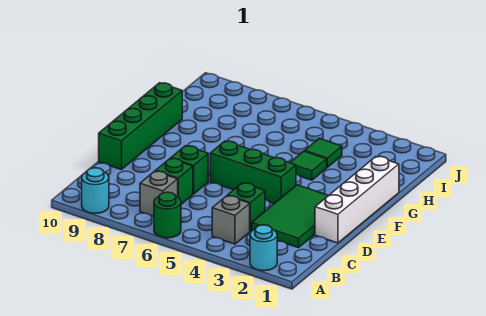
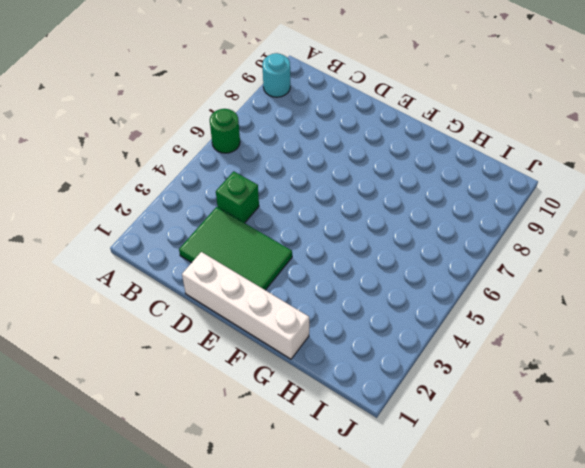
none -> cyan 1x1 round brick [250,225,277,271]
none -> grey 1x1 brick [212,196,250,244]
none -> grey 1x1 brick [140,171,178,217]

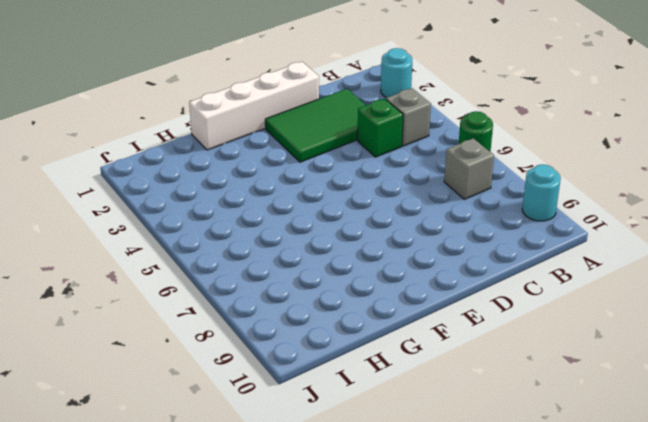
none -> green 1x1 brick [156,158,193,204]
none -> green 1x1 brick [171,146,208,194]
none -> green 1x4 brick [99,83,182,170]

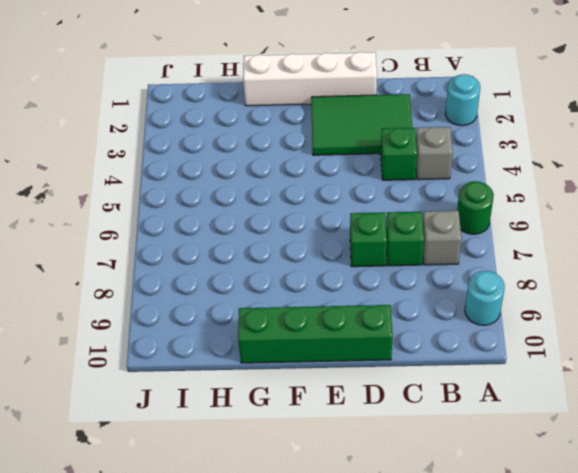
none -> green 1x3 brick [210,141,296,204]
none -> green 1x1 tile [290,151,327,180]
none -> green 1x1 tile [305,138,342,167]

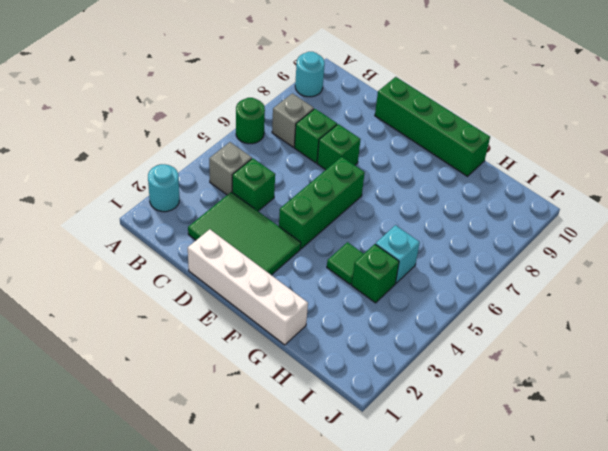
green 1x1 brick [352,244,399,303] -> green 1x1 tile [305,138,342,167]
cyan 1x1 brick [376,225,420,283] -> none

